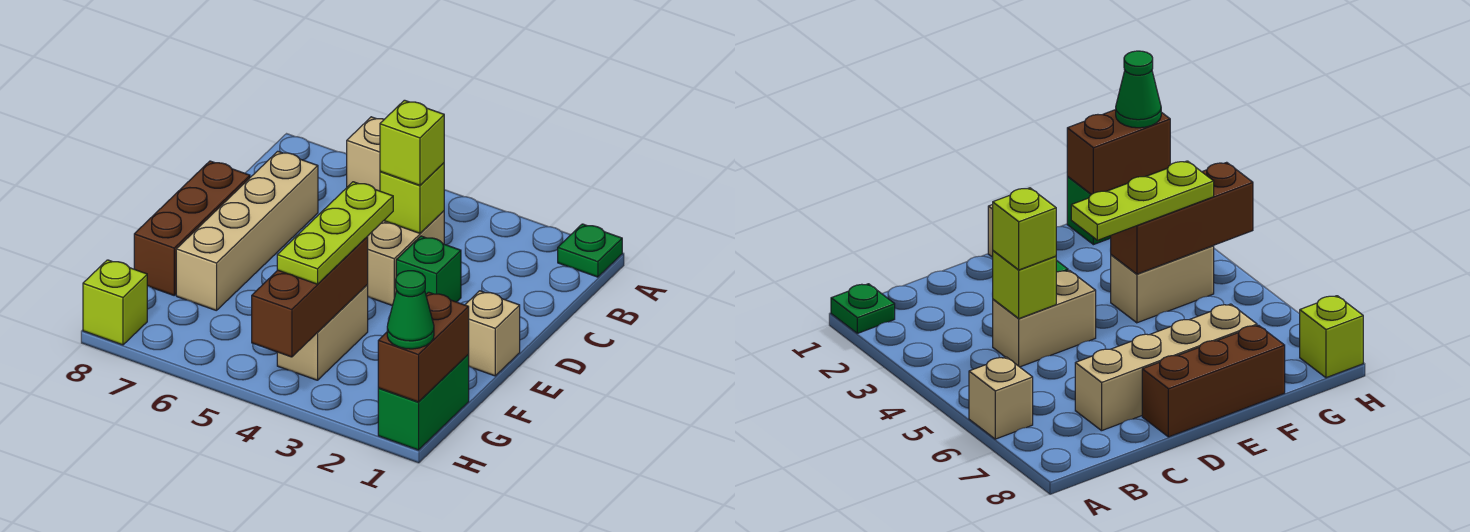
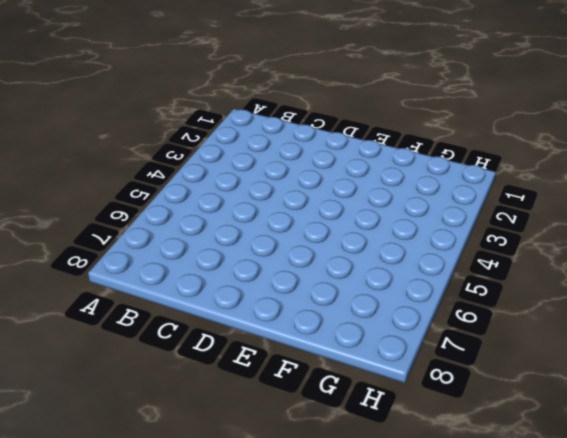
none -> green 1x1 plate [558,224,622,277]
none -> tan 1x1 brick [347,117,384,191]
none -> tan 1x2 brick [367,211,444,306]

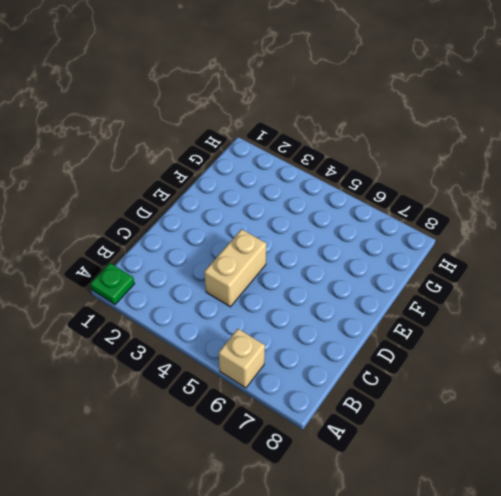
none -> tan 1x4 brick [176,151,318,311]
none -> green 1x1 brick [396,236,461,302]
none -> brown 1x3 brick [134,161,250,295]

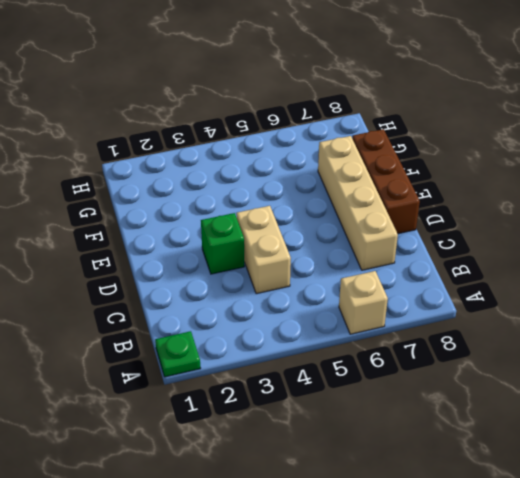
none -> tan 1x1 brick [465,291,520,376]
none -> tan 1x2 brick [277,285,368,380]
none -> green 1x2 brick [378,355,469,450]

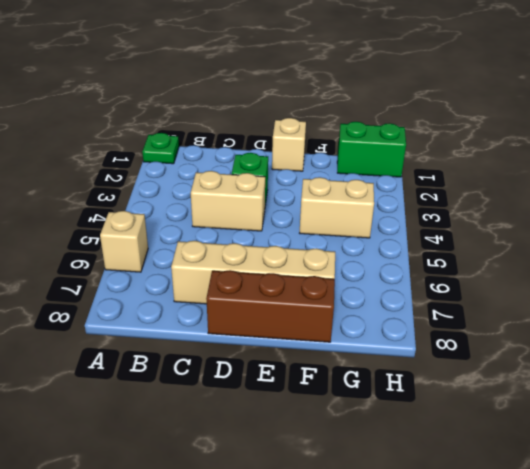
none -> lime 1x1 brick [83,260,147,345]
none -> lime 1x1 brick [380,163,444,233]
none -> brown 1x3 brick [252,237,368,357]

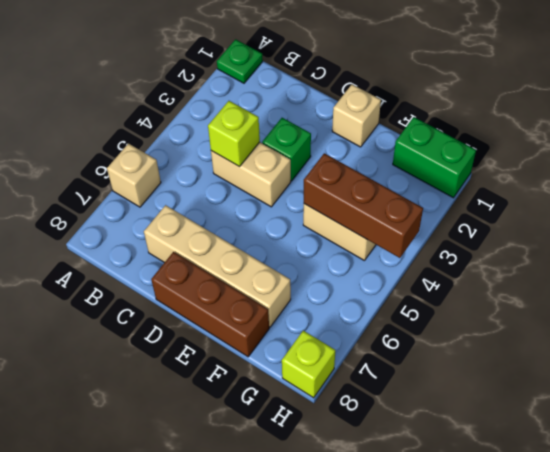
none -> brown 1x2 brick [378,292,469,402]
none -> lime 1x1 brick [380,100,444,185]
none -> lime 1x3 plate [277,182,393,284]

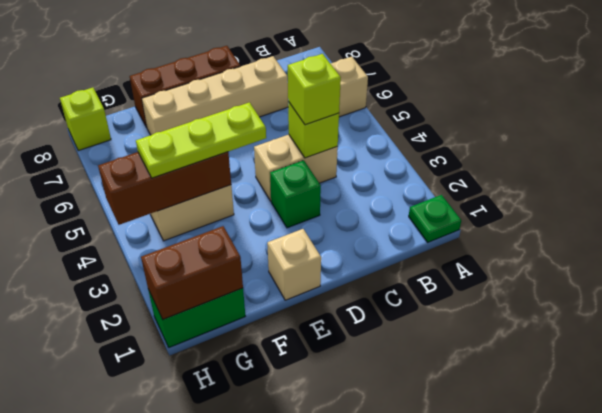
none -> green 1x1 cone [387,271,434,349]

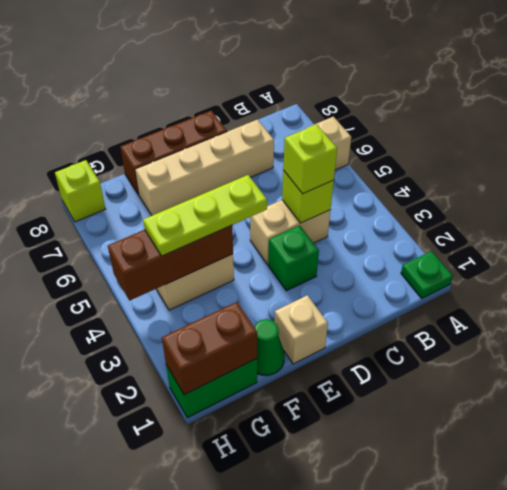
green 1x1 cone [255,319,285,375] -> green 1x1 cone moved to [387,271,434,349]

